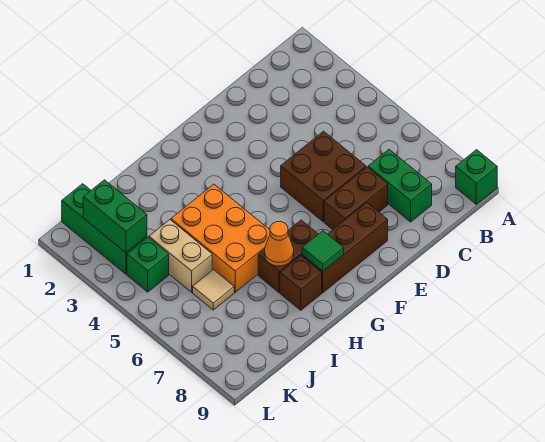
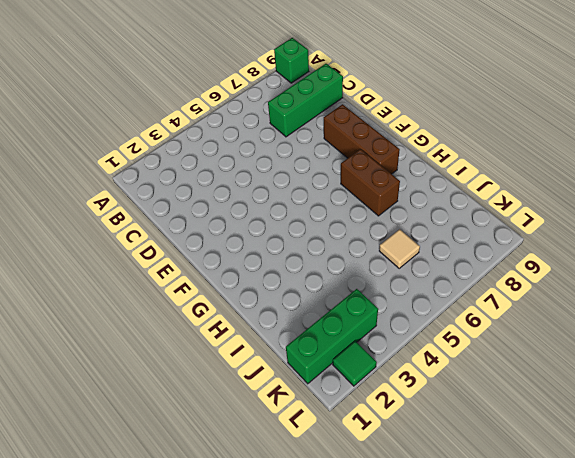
green 1x3 brick [268,64,343,137] -> green 1x2 brick [368,150,432,222]
green 1x1 tile [333,341,377,386] -> green 1x1 tile moved to [302,231,344,271]
none -> brown 2x2 brick [281,131,366,222]
none -> brown 1x2 brick [324,167,388,230]
none -> orange 2x3 brick [171,184,270,292]

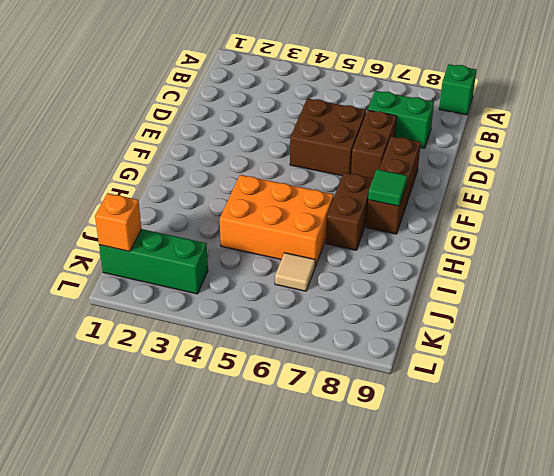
orange 1x1 brick [95,193,142,252] -> none
none -> brown 1x1 brick [280,256,322,310]
none -> tan 1x2 brick [149,220,212,292]
none -> green 1x1 brick [127,237,169,292]

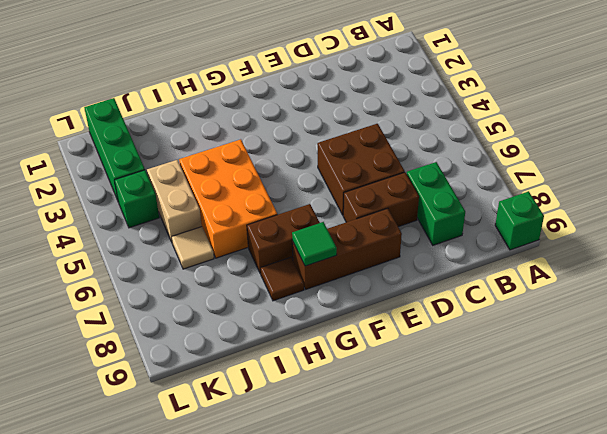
brown 1x1 tile [260,257,304,301] -> brown 1x1 brick [280,256,322,310]
none -> orange 1x1 cone [265,222,294,266]
none -> green 1x2 brick [83,180,147,252]

